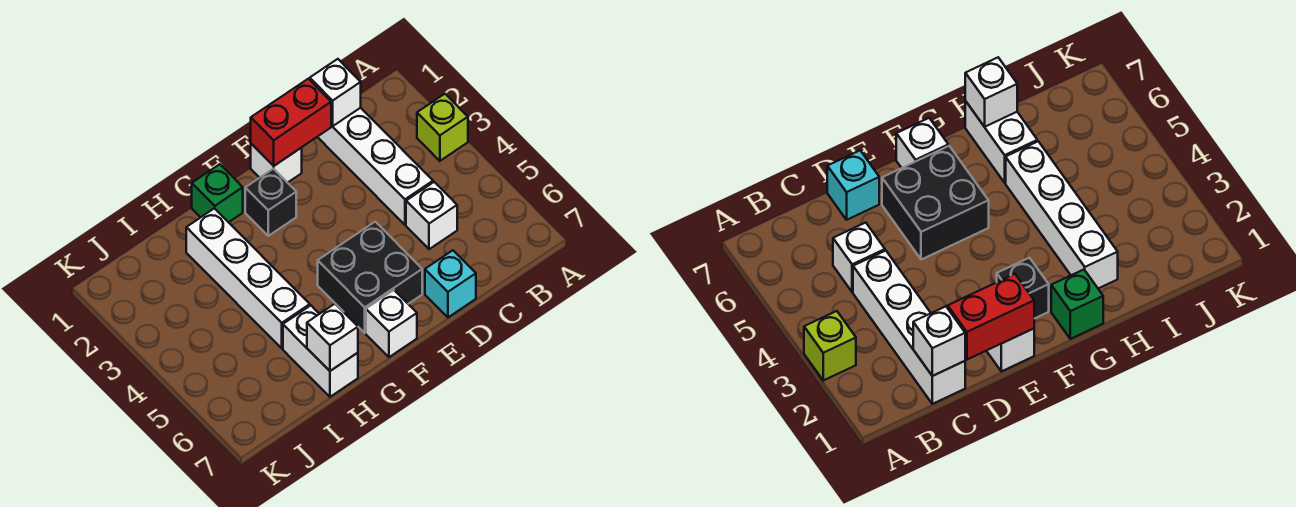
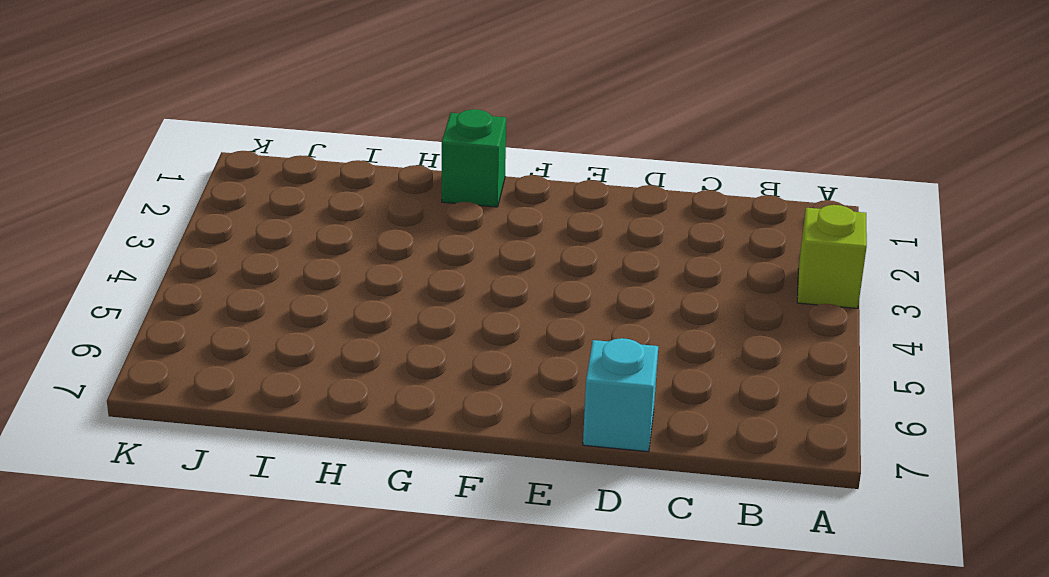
none -> white 1x4 brick [318,108,433,225]
none -> white 1x1 brick [406,182,457,249]
none -> white 1x1 brick [251,144,302,183]

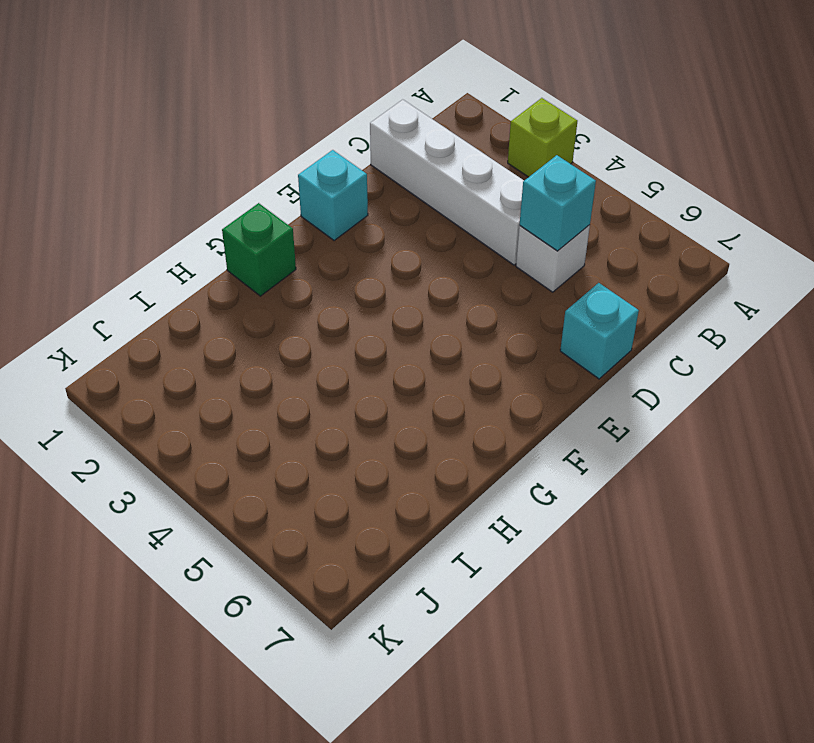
cyan 1x1 brick [520,155,596,251] -> none
cyan 1x1 brick [298,150,368,241] -> white 1x1 brick [251,144,302,183]
none -> black 2x2 brick [318,222,422,333]
none -> black 1x1 brick [245,169,296,236]
none -> white 1x1 brick [366,290,417,357]

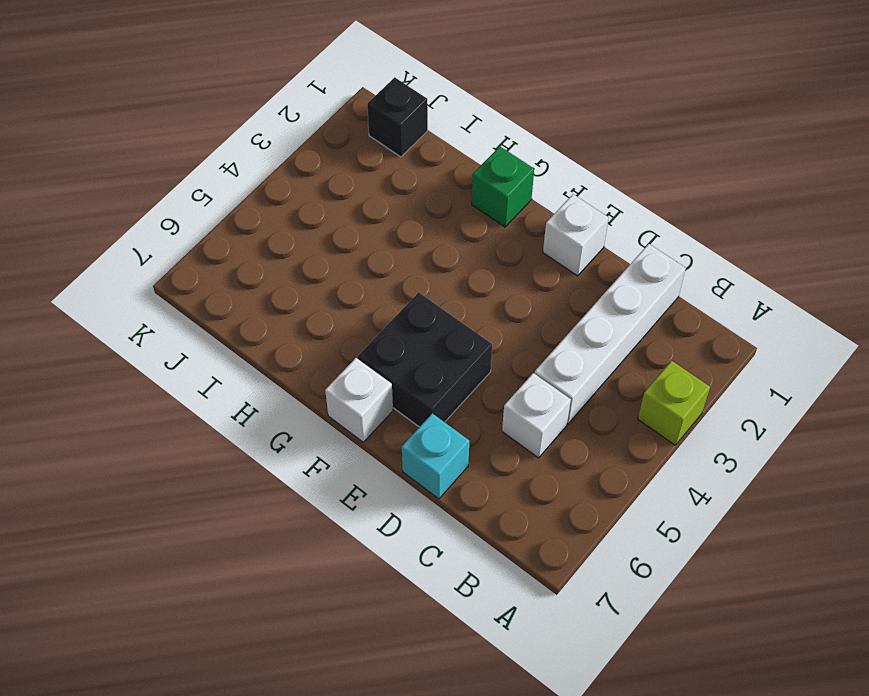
black 1x1 brick [367,77,428,157] -> black 1x1 brick moved to [245,169,296,236]
none -> white 1x4 brick [186,208,310,348]
none -> white 1x2 brick [283,306,358,397]
none -> white 1x1 brick [310,59,361,126]

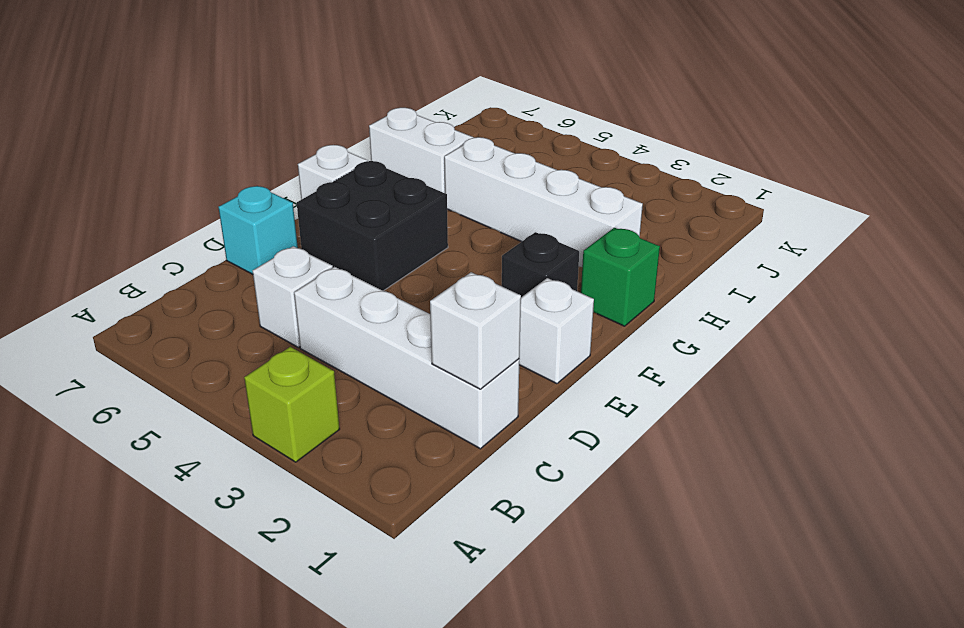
none -> red 1x2 brick [251,79,331,166]
none -> white 1x1 brick [307,304,358,371]

